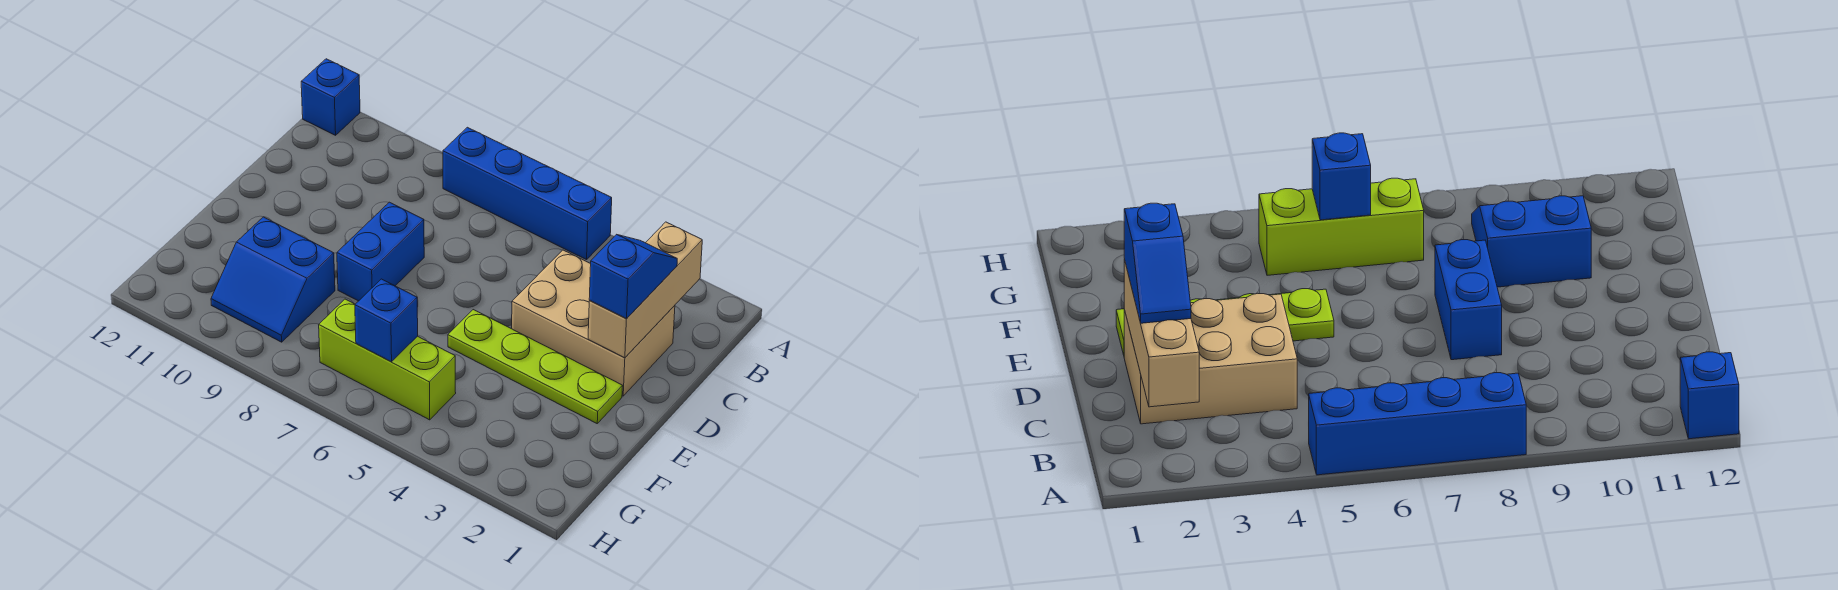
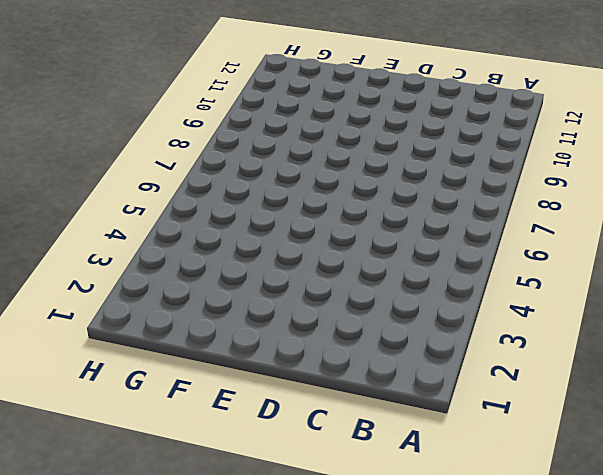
none -> blue 1x4 brick [443,127,612,260]
none -> blue 1x1 brick [301,59,360,135]

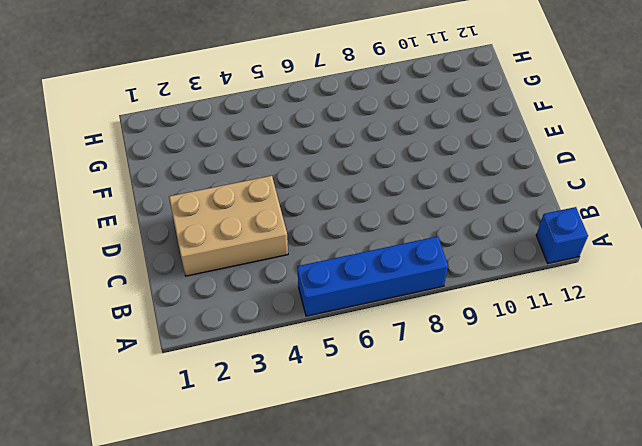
none -> blue 1x2 brick [337,202,424,301]
none -> lime 1x4 plate [448,310,623,423]

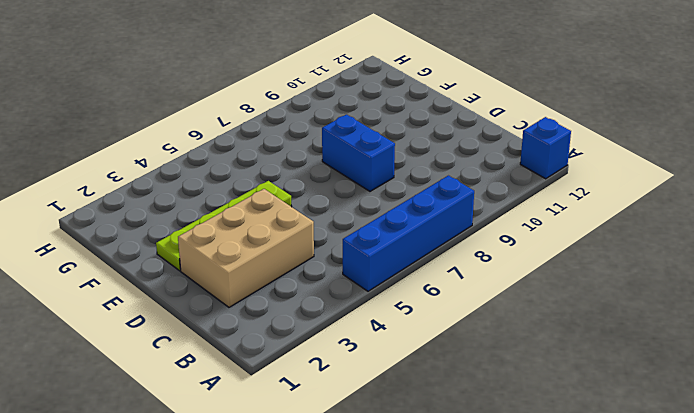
none -> blue 2x2 slope [211,217,335,342]
none -> lime 1x3 brick [319,299,456,420]

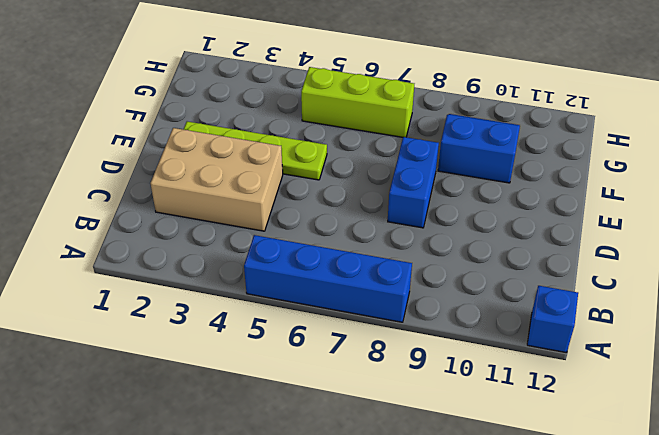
none -> tan 1x3 brick [588,222,702,358]
none -> blue 1x1 brick [355,279,418,362]

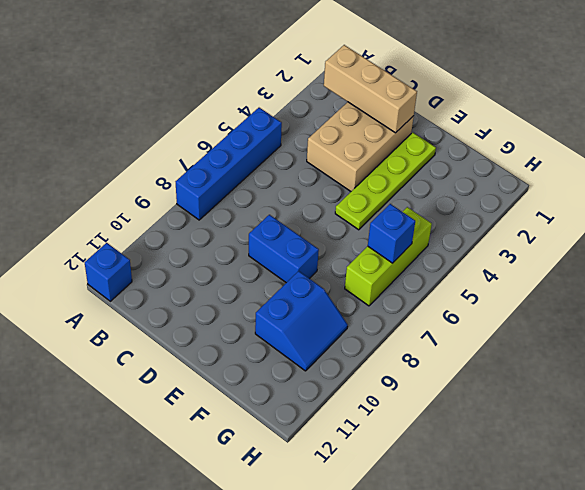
none -> blue 1x2 slope [589,234,677,319]

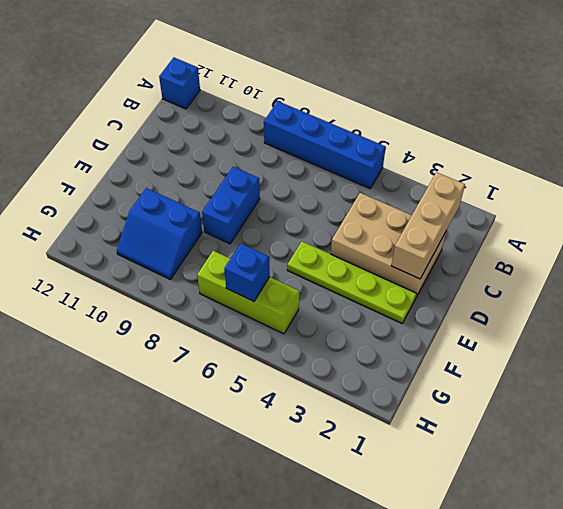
none -> blue 1x2 slope [589,234,677,319]

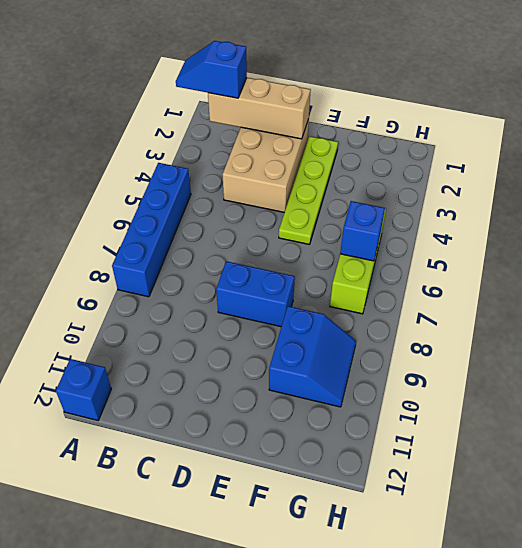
blue 1x2 slope [176,41,247,98] -> blue 1x2 slope moved to [589,234,677,319]

